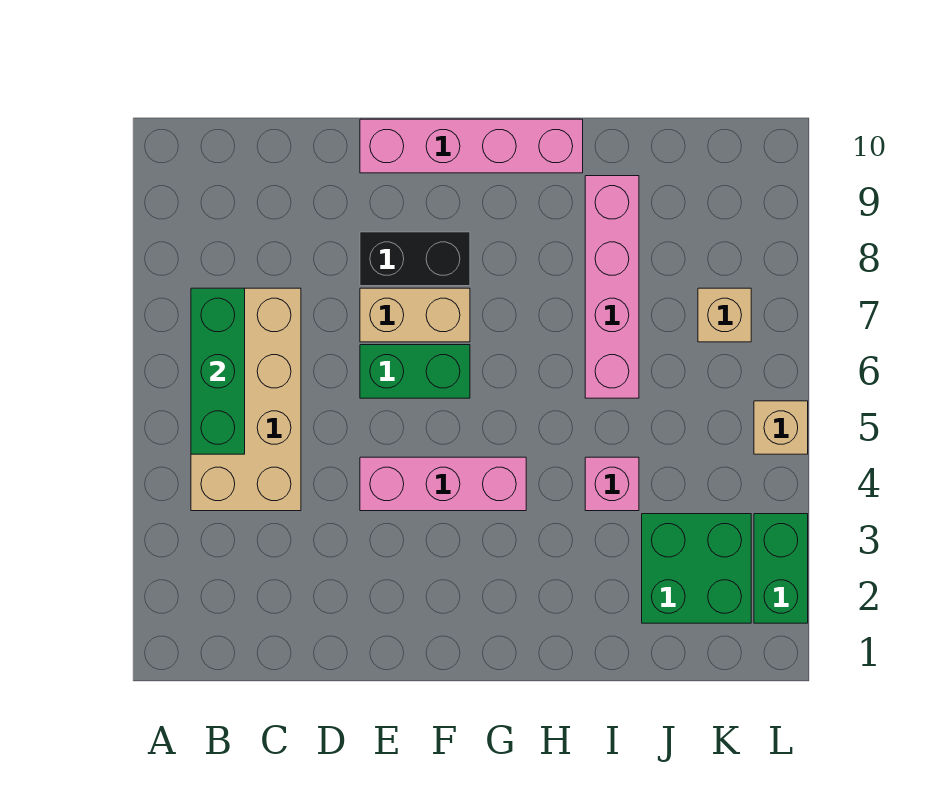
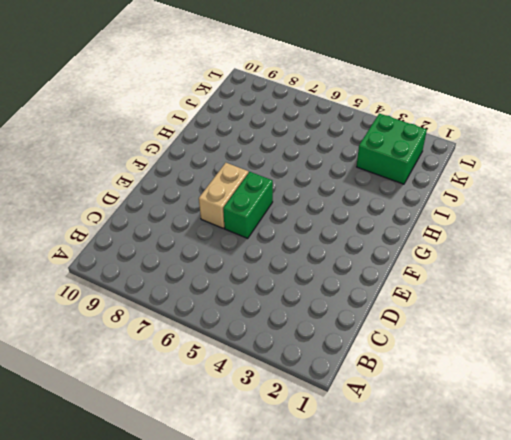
none -> tan 2x4 brick [191,288,301,511]
none -> pink 1x3 brick [360,457,526,511]
none -> black 1x2 brick [360,232,470,286]

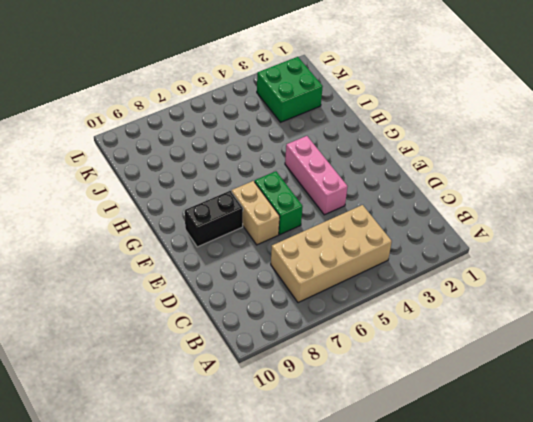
black 1x2 brick [185,191,243,247] -> black 1x2 brick turned to [360,232,470,286]
none -> pink 1x4 brick [360,119,583,173]
none -> pink 1x1 brick [585,457,639,511]
none -> pink 1x4 brick [585,176,639,398]

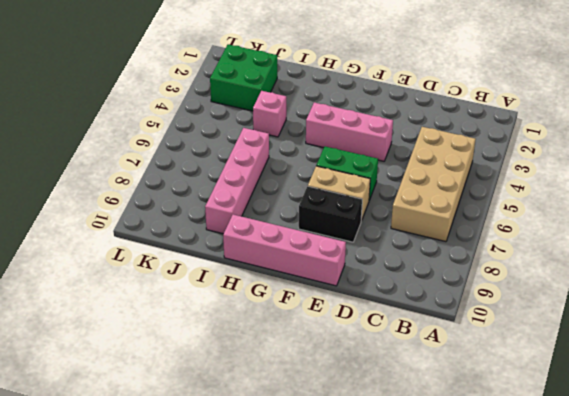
none -> tan 1x1 brick [698,288,751,342]
none -> green 1x2 brick [754,514,808,623]
none -> tan 1x1 brick [754,401,808,454]

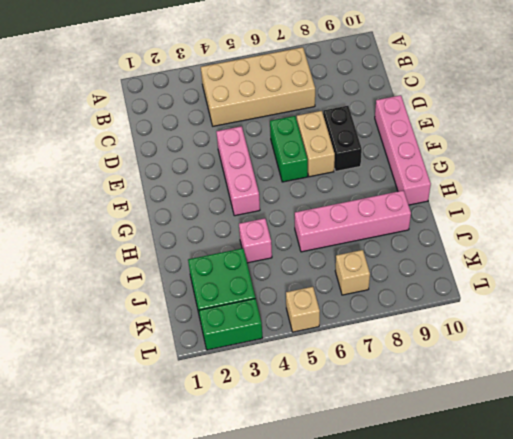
none -> green 1x3 brick [191,288,245,454]

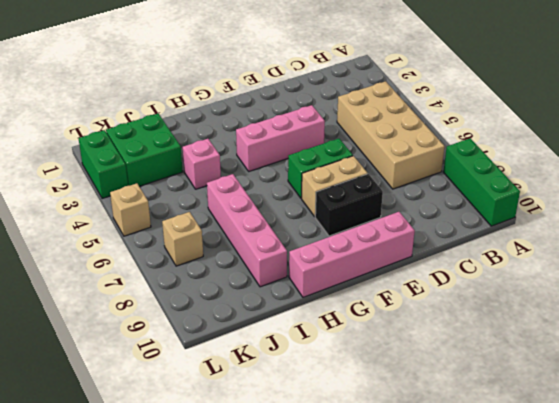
green 1x3 brick [443,138,520,226] -> green 1x3 brick moved to [191,288,245,454]

